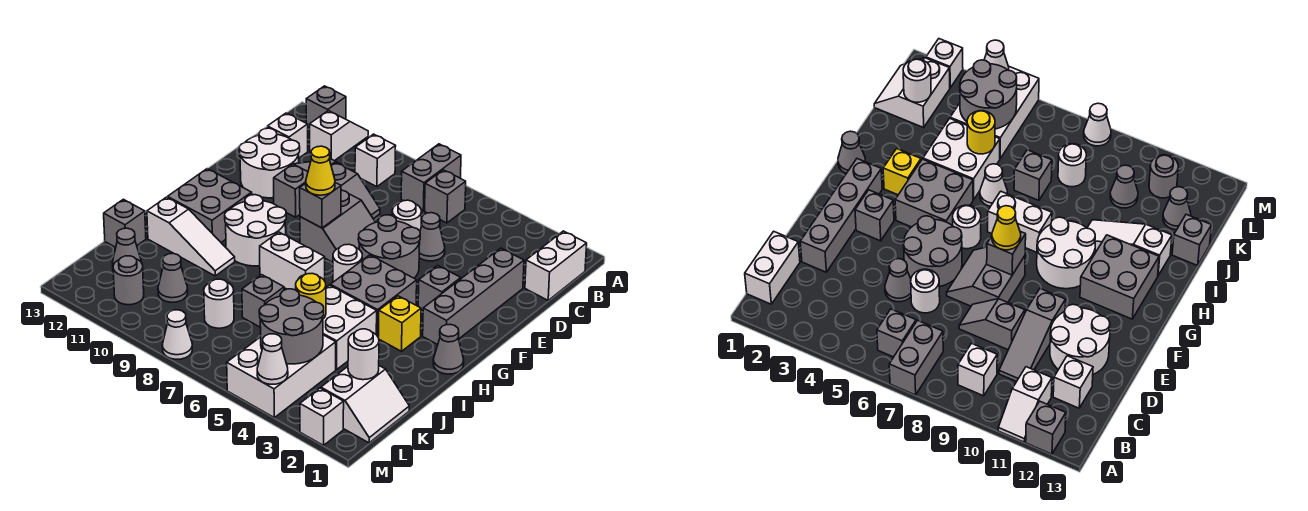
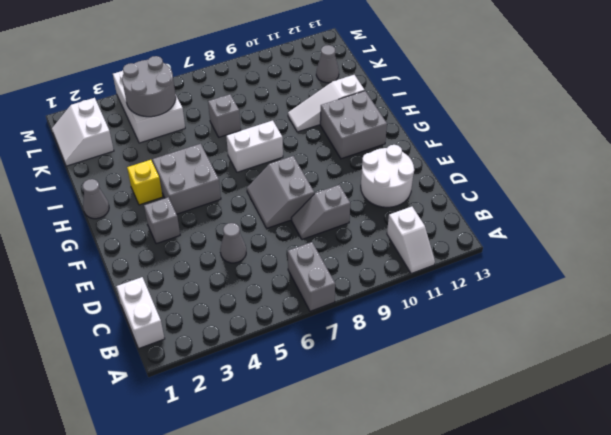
none -> grey 1x1 brick [306,86,346,128]
none -> grey 1x1 brick [425,170,466,223]
none -> white 1x1 brick [355,134,396,187]
none -> grey 1x3 slope [274,159,353,217]

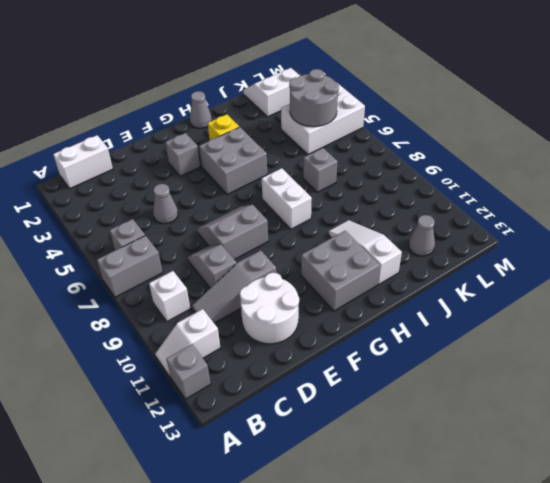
none -> white 1x1 brick [268,113,308,158]
none -> grey 1x4 brick [423,248,524,345]
none -> white 1x1 round brick [392,200,421,231]
none -> grey 2x2 round brick [358,215,420,278]

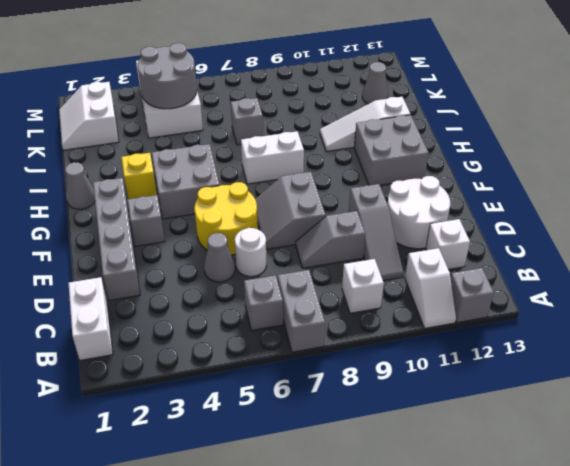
yellow 2x2 round brick [194,182,258,255] -> grey 2x2 round brick [358,215,420,278]
none -> white 1x1 round brick [333,244,362,282]
none -> white 2x2 round brick [225,195,286,266]
none -> white 2x2 brick [323,285,377,369]
none -> white 1x1 cone [980,164,1007,206]

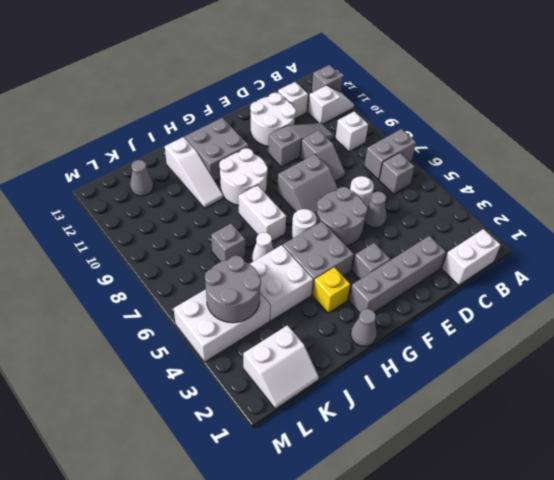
none -> grey 1x1 brick [104,199,146,247]
none -> white 1x1 round brick [204,279,234,328]
none -> grey 1x1 cone [158,254,188,302]
none -> grey 1x1 round brick [113,256,144,305]

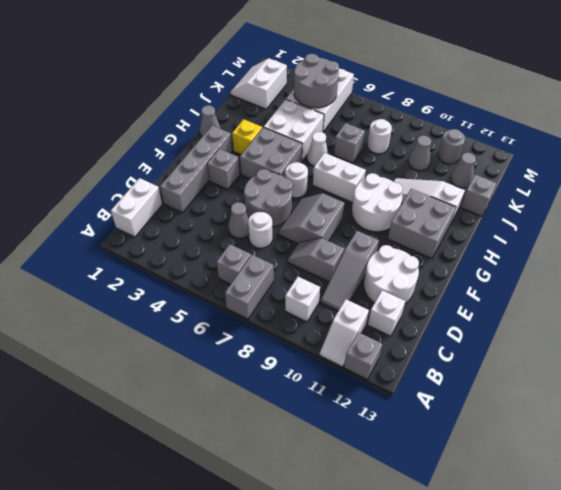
none -> white 1x1 brick [300,388,344,445]
none -> white 1x1 cone [162,310,192,359]
none -> grey 1x1 brick [300,183,341,228]
none -> yellow 1x1 round brick [296,273,326,319]

